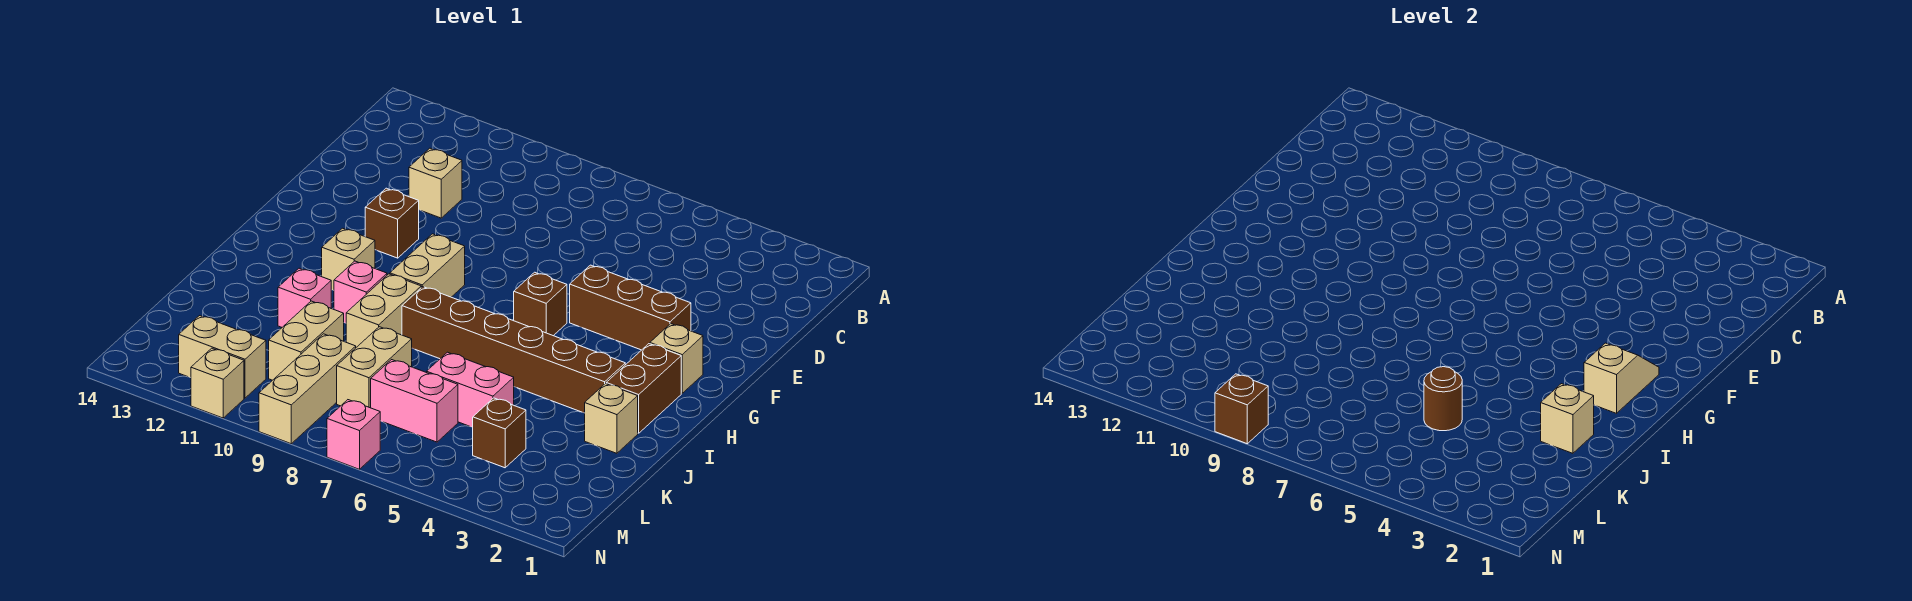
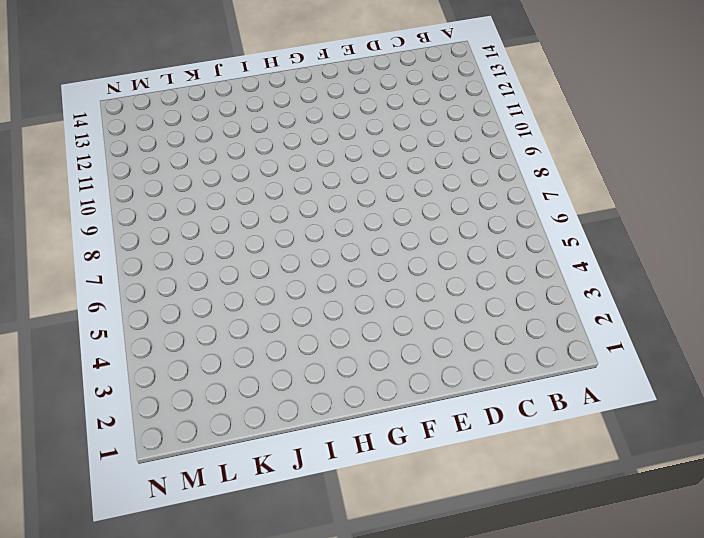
none -> tan 1x1 brick [409,148,462,218]
none -> brown 1x3 brick [570,265,691,350]
none -> brown 1x1 brick [365,188,419,258]

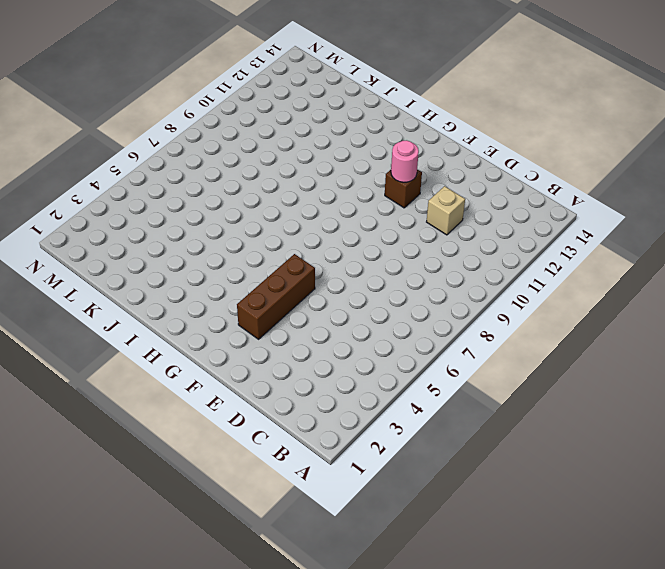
pink 1x1 round brick [391,140,419,182] -> none
none -> tan 1x1 brick [650,324,703,393]
none -> brown 1x1 brick [514,272,567,336]
none -> tan 1x2 brick [390,234,465,297]

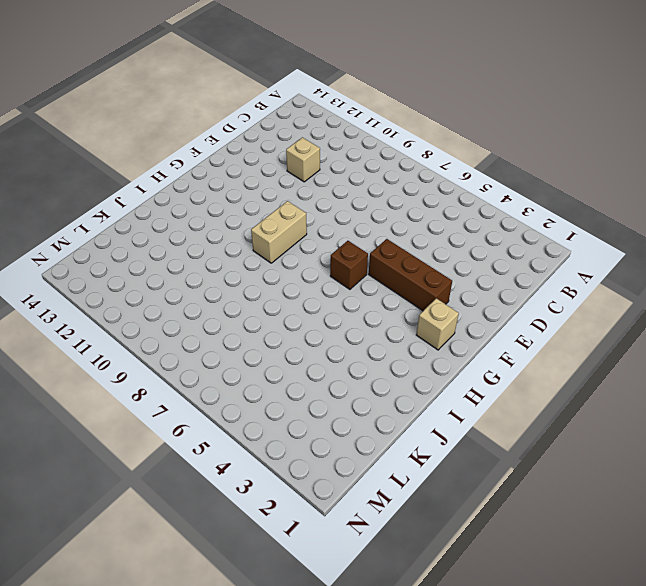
none -> brown 1x1 brick [365,188,419,258]
none -> brown 1x2 brick [606,344,681,433]
none -> tan 1x1 brick [322,228,375,290]

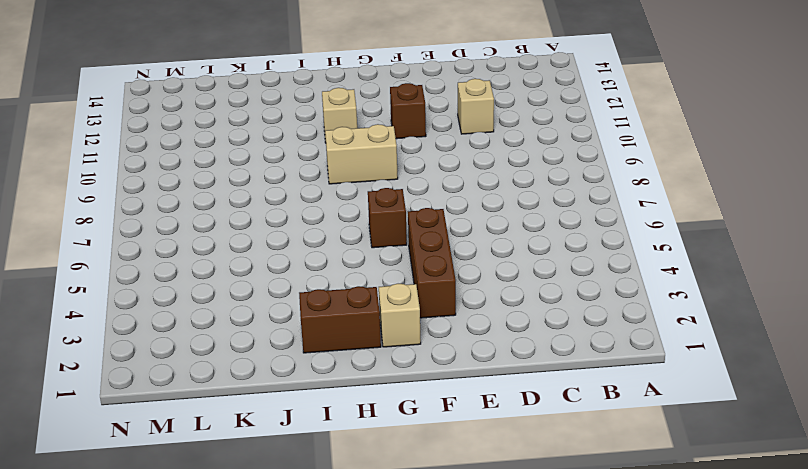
none -> brown 1x6 brick [402,287,625,413]
none -> tan 1x2 brick [346,274,421,347]
none -> pink 1x1 brick [334,261,387,323]

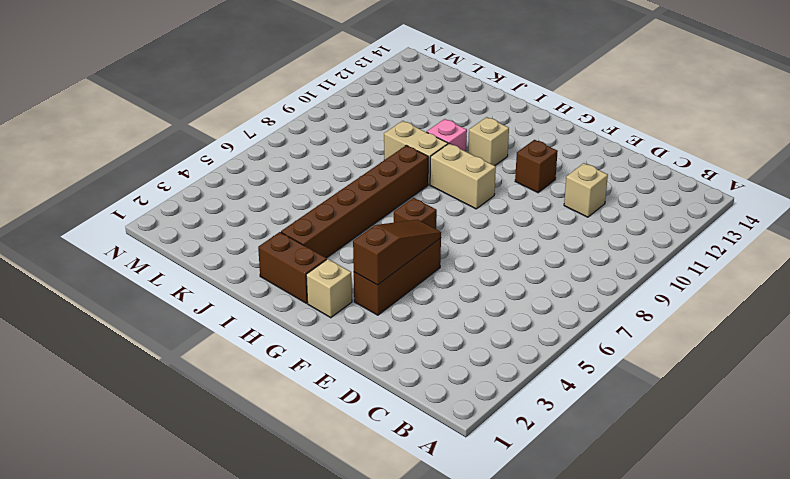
brown 1x3 slope [353,220,441,285] -> none
none -> tan 1x1 brick [585,384,638,453]
none -> pink 1x1 brick [278,268,331,327]
none -> pink 1x2 brick [427,352,514,427]

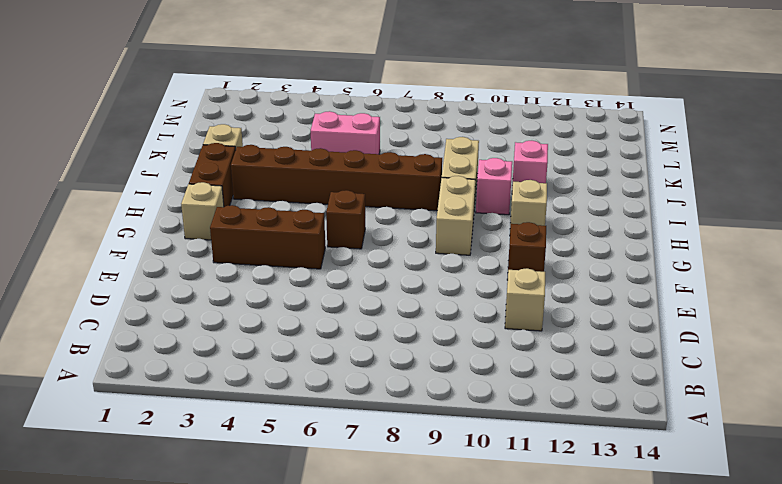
none -> tan 1x2 brick [337,327,412,408]
none -> tan 1x2 brick [269,301,344,380]
none -> brown 1x1 brick [473,398,526,468]

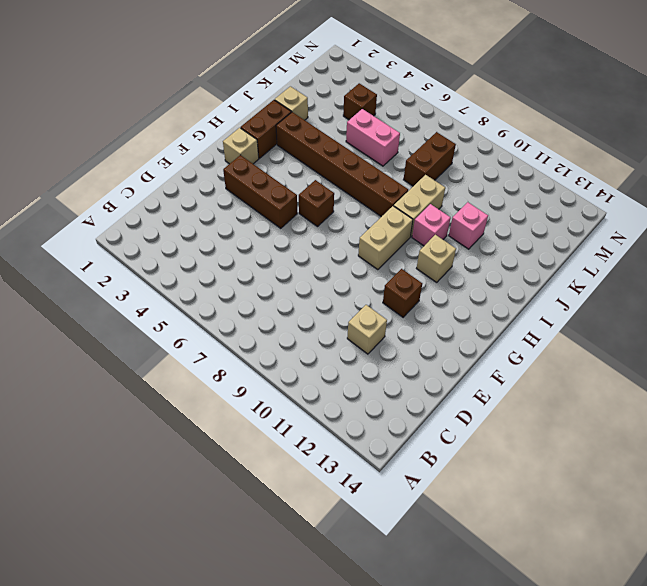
brown 1x2 brick [404,132,456,186] -> tan 1x2 brick [337,327,412,408]
none -> tan 1x2 brick [269,301,344,380]
none -> pink 1x2 brick [371,360,458,442]
none -> tan 1x3 brick [259,334,356,444]

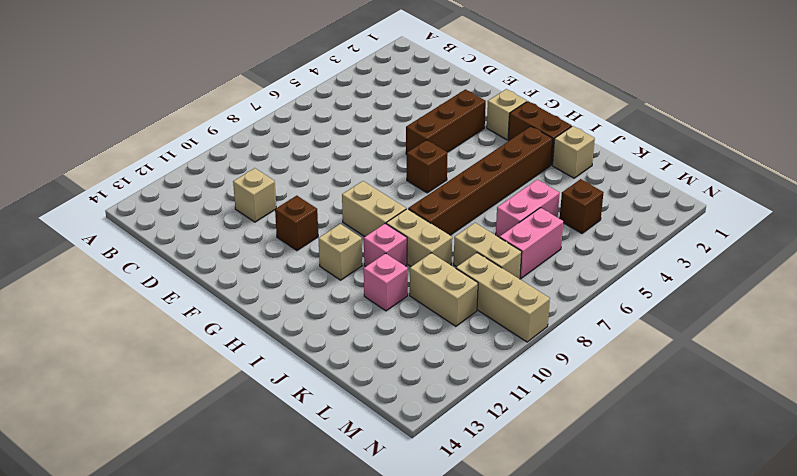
none -> tan 1x2 brick [179,316,266,398]
none -> pink 1x1 brick [327,400,380,469]
none -> tan 1x1 brick [191,348,244,418]

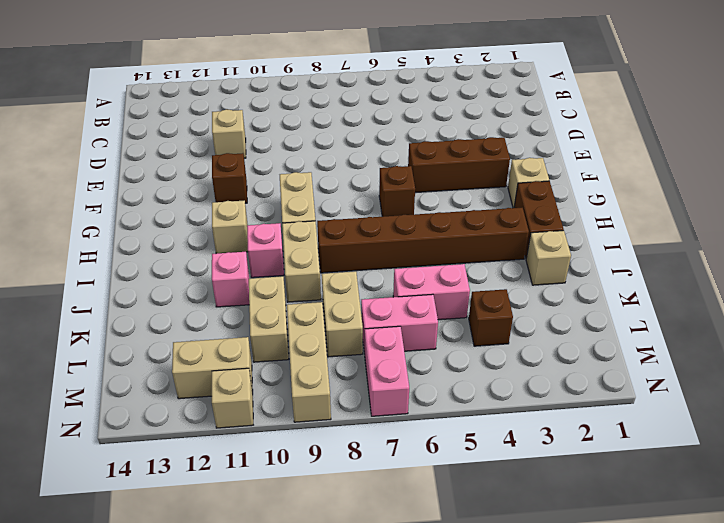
pink 1x2 brick [365,326,409,416] -> pink 1x1 brick [327,400,380,469]
none -> tan 1x2 slope [1584,343,1659,413]
none -> tan 1x1 brick [1541,384,1594,453]
none -> brown 1x1 round brick [1424,367,1462,431]

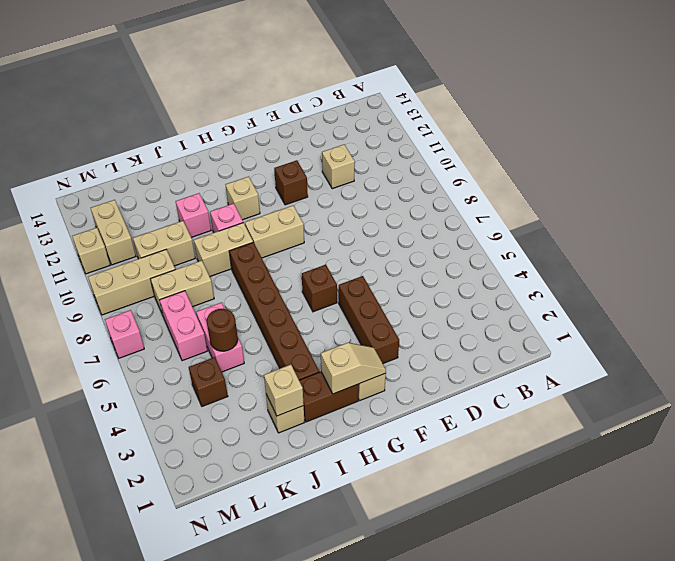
none -> brown 1x1 brick [1215,374,1268,444]

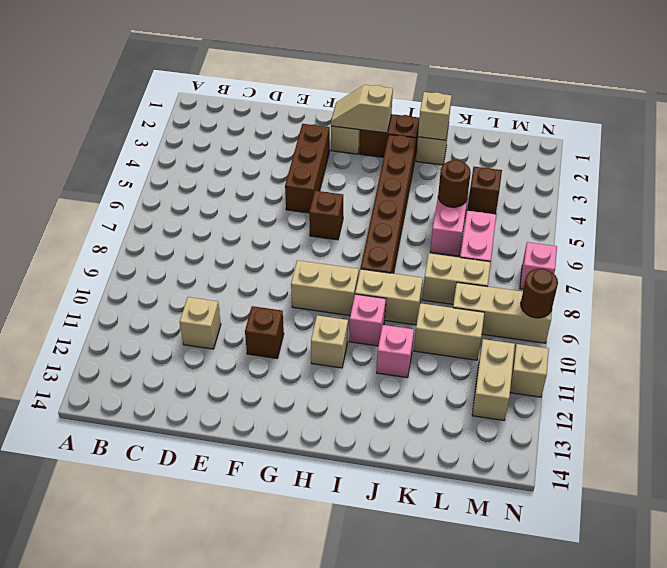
brown 1x1 round brick [521,269,558,318] -> brown 1x1 brick [1215,374,1268,444]

